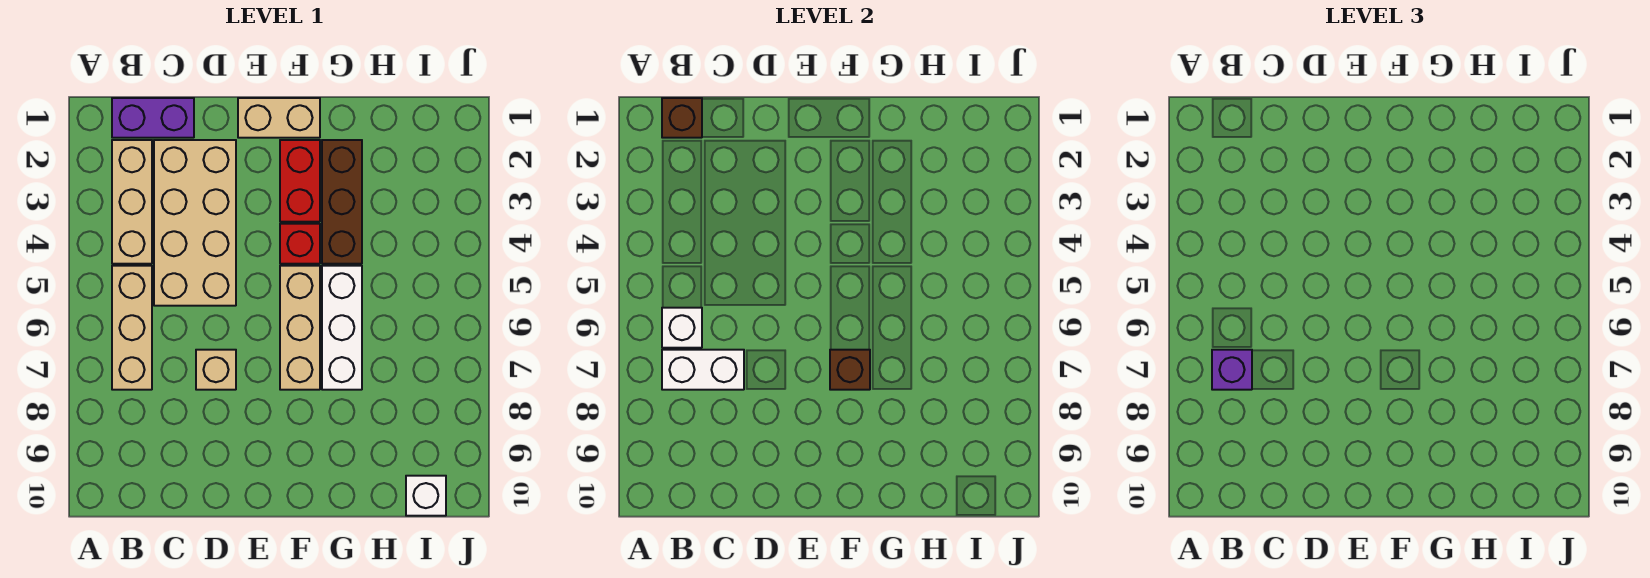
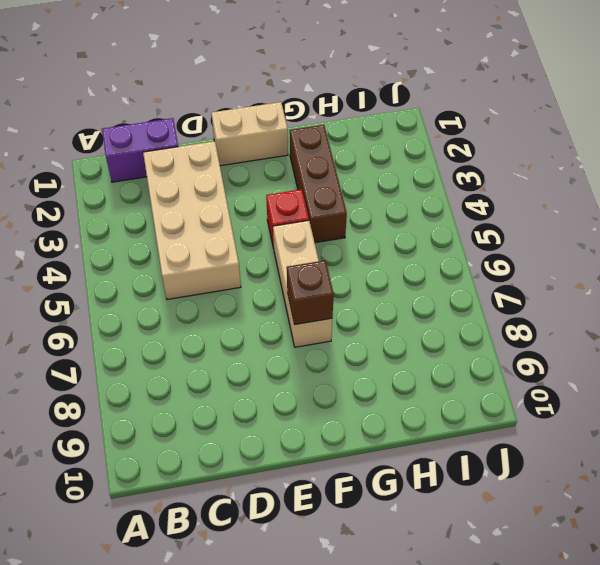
none -> tan 1x3 brick [112,140,152,264]
none -> tan 1x3 brick [112,266,152,390]
none -> tan 1x1 brick [196,350,236,390]

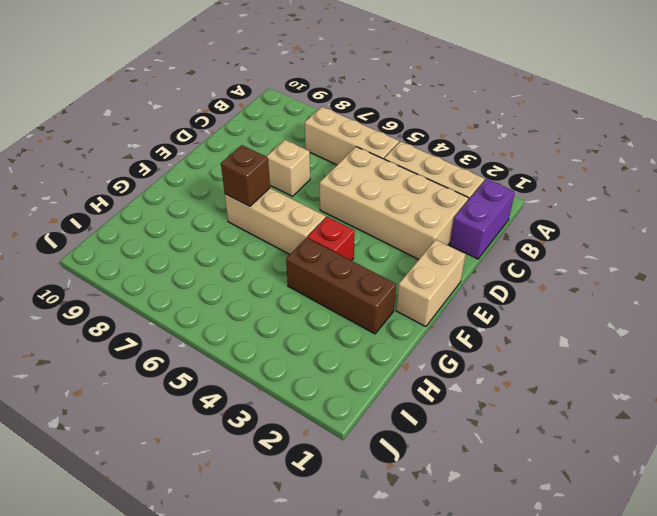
none -> red 1x2 brick [280,140,320,222]
none -> white 1x3 brick [322,266,362,390]
none -> white 1x1 brick [406,476,446,516]

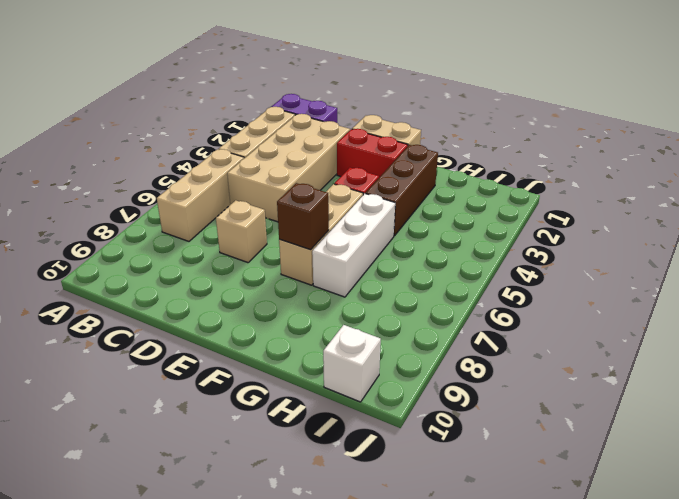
red 1x2 brick [337,129,408,177] -> red 1x2 brick turned to [280,140,320,222]
none -> brown 1x1 brick [662,98,702,138]
none -> white 1x1 brick [662,308,702,348]
none -> white 1x2 brick [662,350,744,390]

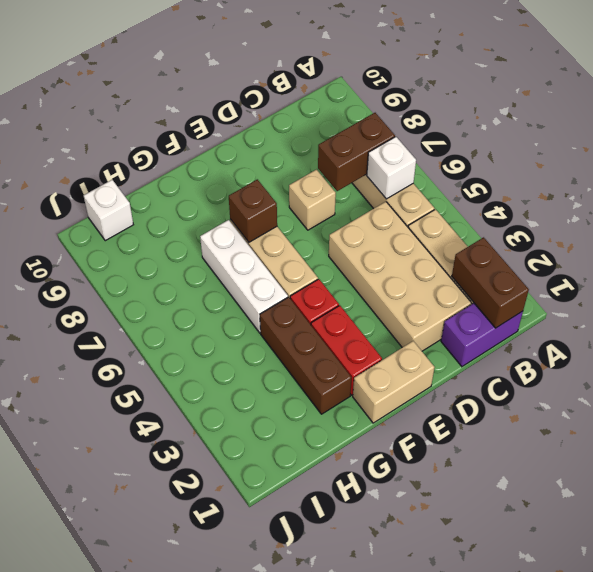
brown 1x2 brick [452,237,529,328] -> brown 1x1 brick [662,98,702,138]
brown 1x2 brick [318,113,395,191] -> white 1x2 brick [662,350,744,390]
none -> purple 1x1 brick [1212,350,1252,390]

